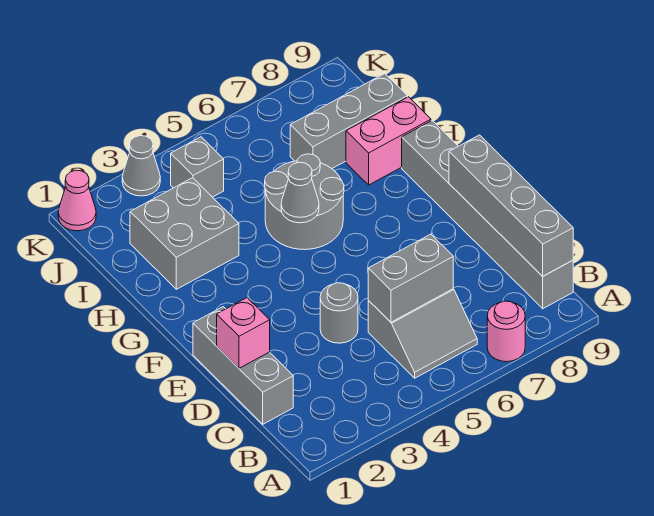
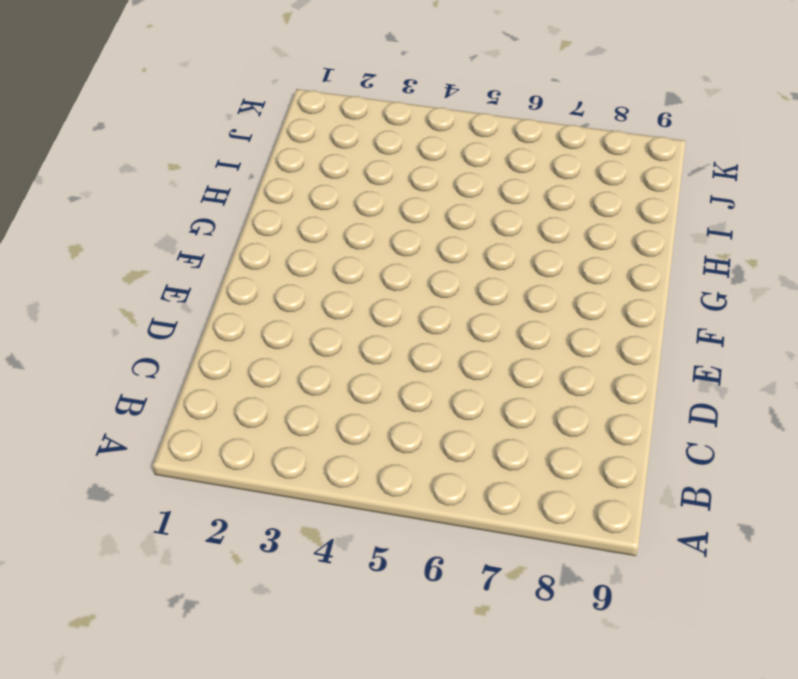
none -> pink 1x1 round brick [487,301,525,362]
none -> grey 2x2 slope [368,289,477,378]
none -> grey 1x6 brick [402,121,573,309]

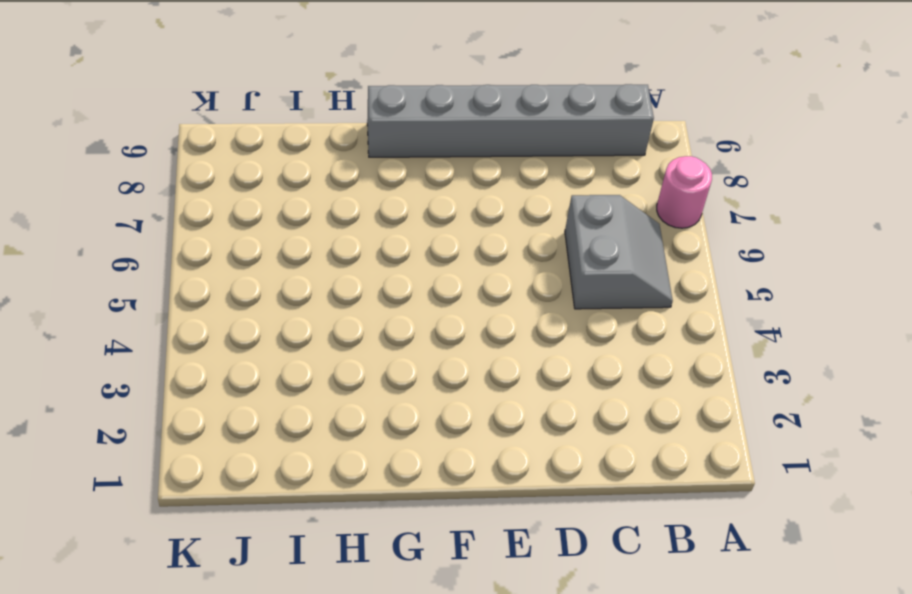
none -> grey 1x3 brick [193,307,293,424]
none -> grey 1x1 round brick [320,283,358,343]
none -> grey 2x2 round brick [265,154,344,250]

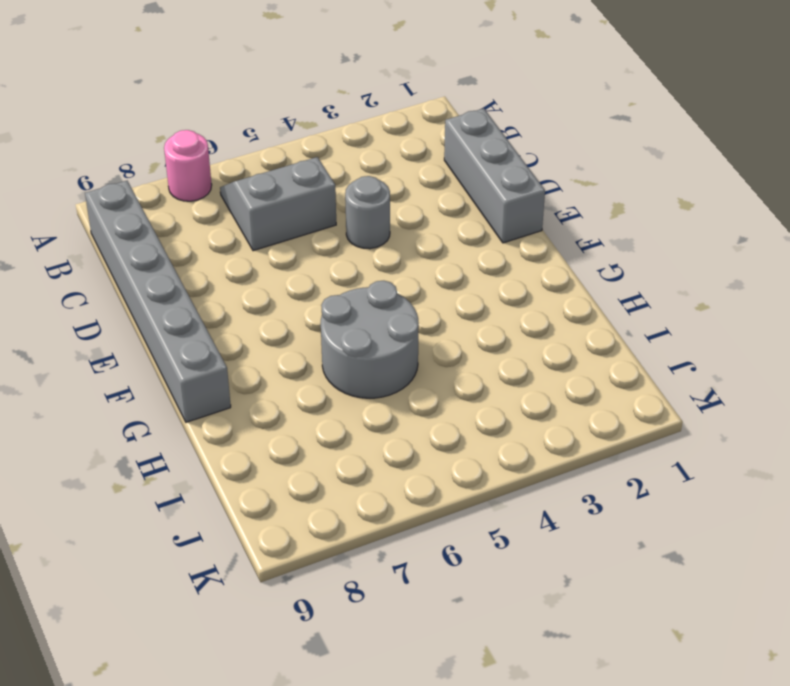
none -> grey 2x2 brick [130,178,239,289]
none -> pink 1x2 brick [346,97,431,185]
none -> grey 1x3 brick [290,73,407,168]

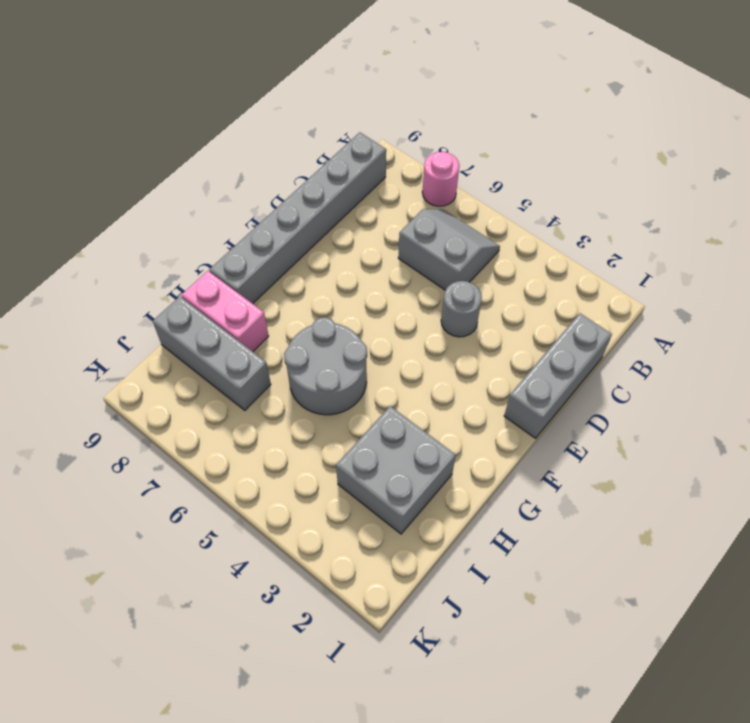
none -> grey 1x1 brick [171,137,224,197]
none -> pink 1x1 cone [58,170,96,231]
none -> grey 1x1 cone [122,136,160,196]

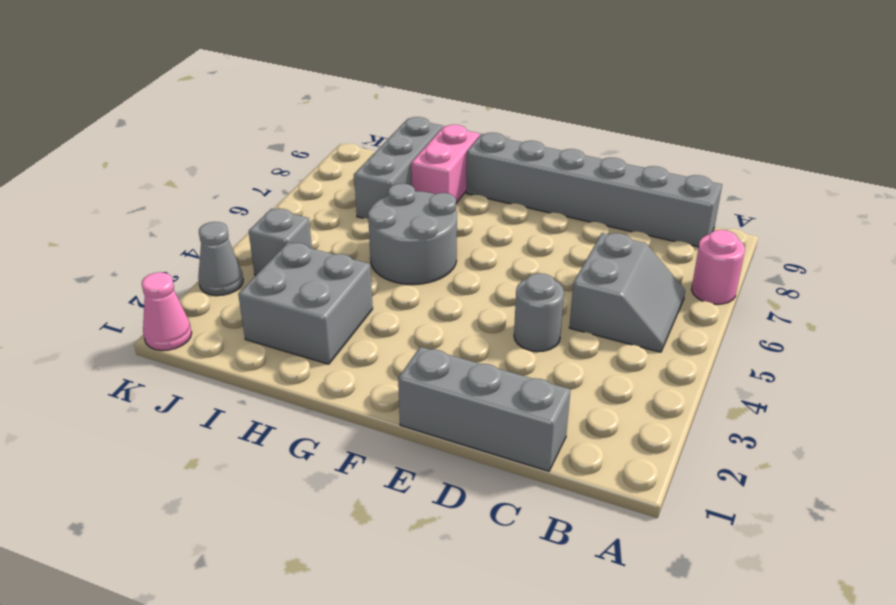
none -> grey 1x4 brick [449,135,573,276]
none -> grey 1x2 brick [368,234,453,322]
none -> pink 1x1 brick [217,298,270,368]

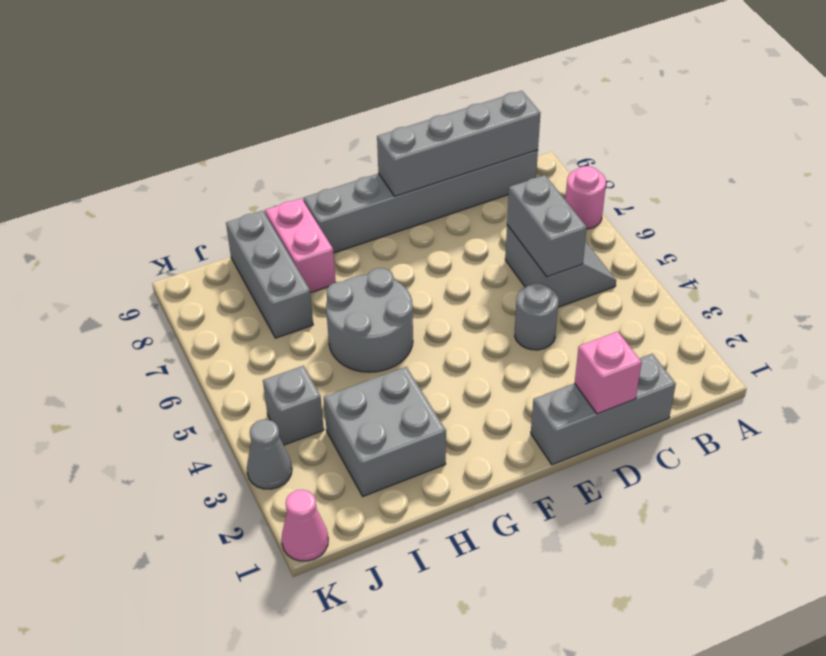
none -> grey 1x1 cone [281,162,319,223]

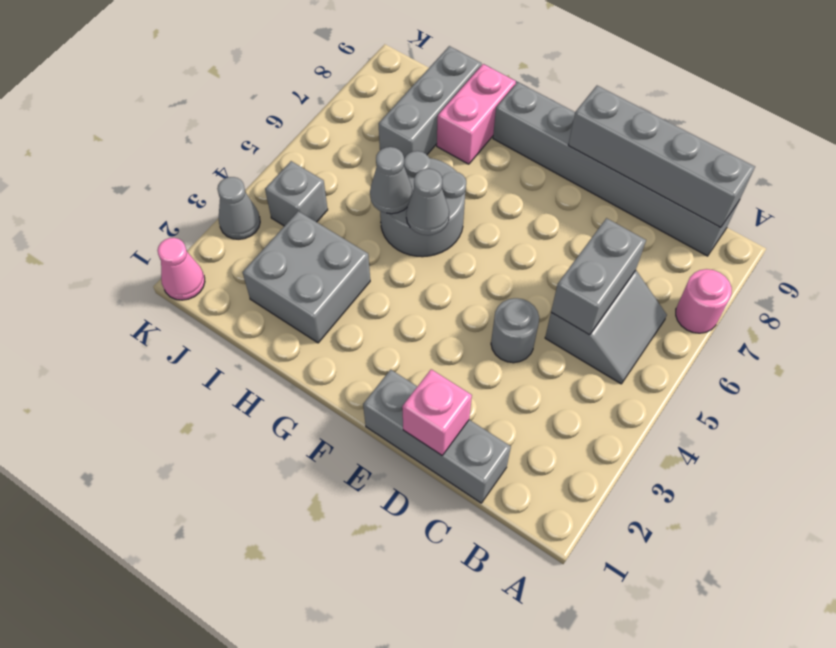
grey 1x1 cone [370,147,412,214] -> none

